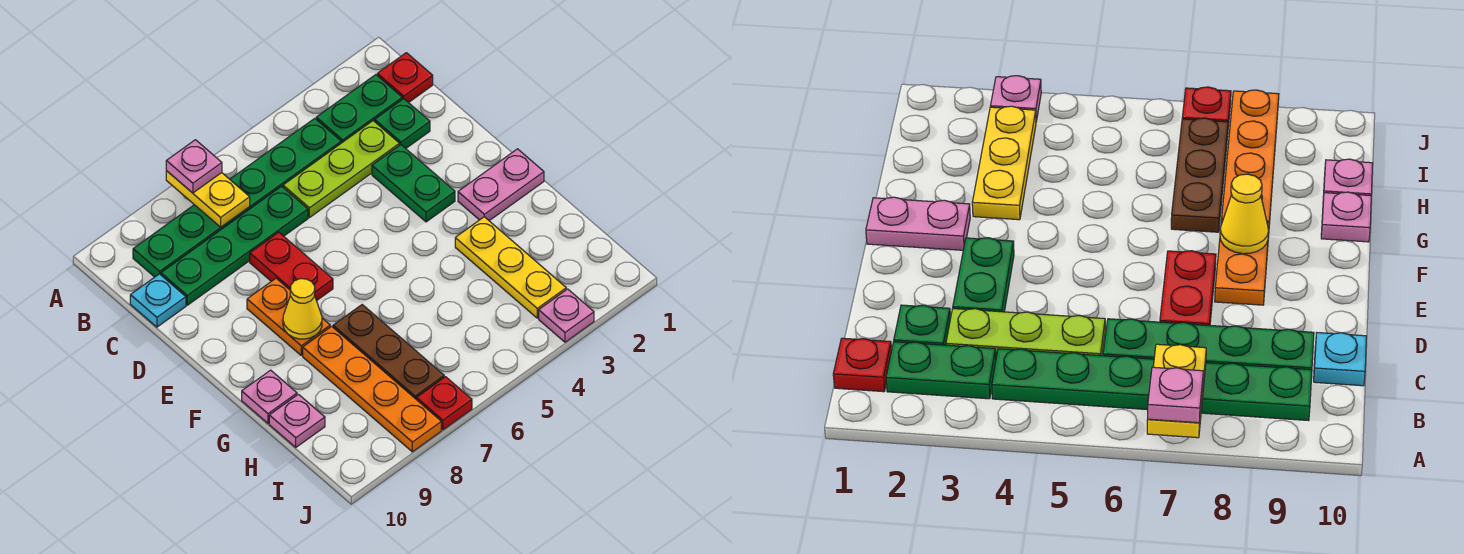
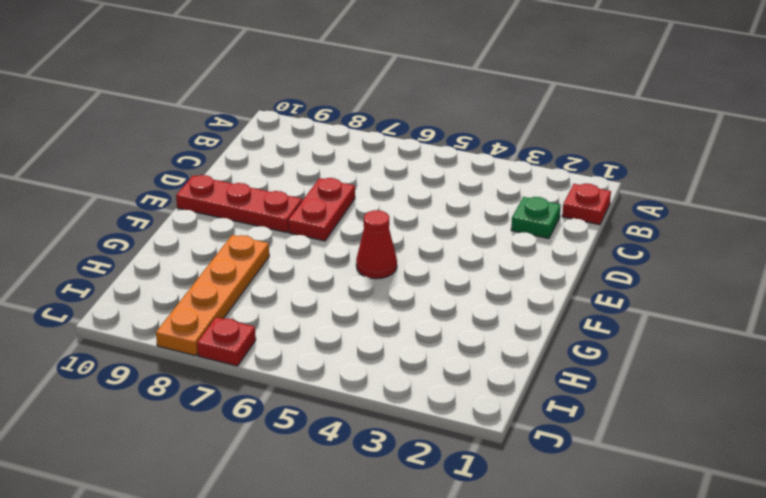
red 1x3 plate [176,175,302,232] -> orange 1x2 plate [247,278,330,355]
red 1x1 cone [356,210,397,279] -> none
none -> green 1x2 plate [316,75,402,143]
none -> green 1x6 plate [133,118,341,277]
none -> lime 1x3 plate [283,121,400,218]

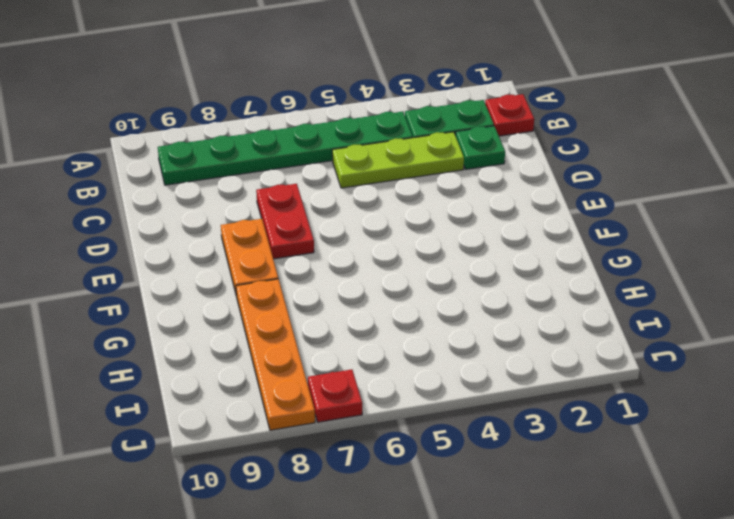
none -> green 1x4 plate [161,186,308,305]
none -> cyan 1x1 plate [130,274,186,327]
none -> green 1x2 plate [372,145,455,222]

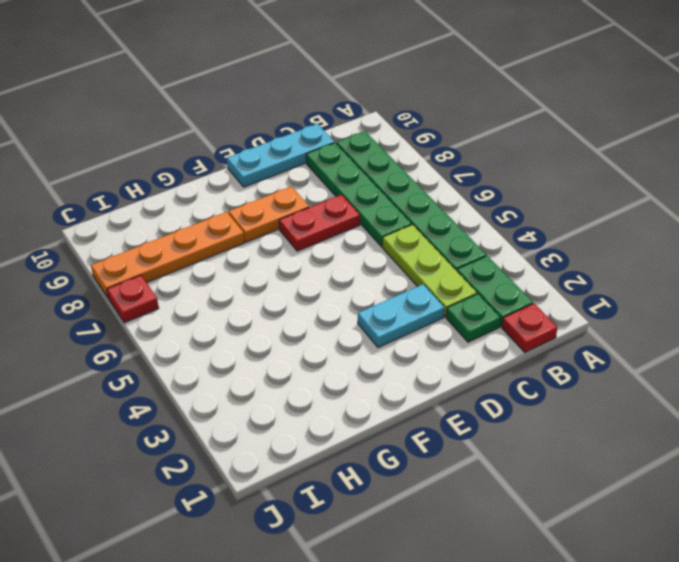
cyan 1x3 plate [227,124,334,187] -> cyan 1x1 plate [130,274,186,327]
cyan 1x2 plate [358,284,444,348] -> green 1x2 plate [372,145,455,222]
none -> pink 1x2 plate [458,149,544,221]
none -> yellow 1x3 plate [455,217,566,318]
none -> brown 1x3 plate [333,305,444,399]

